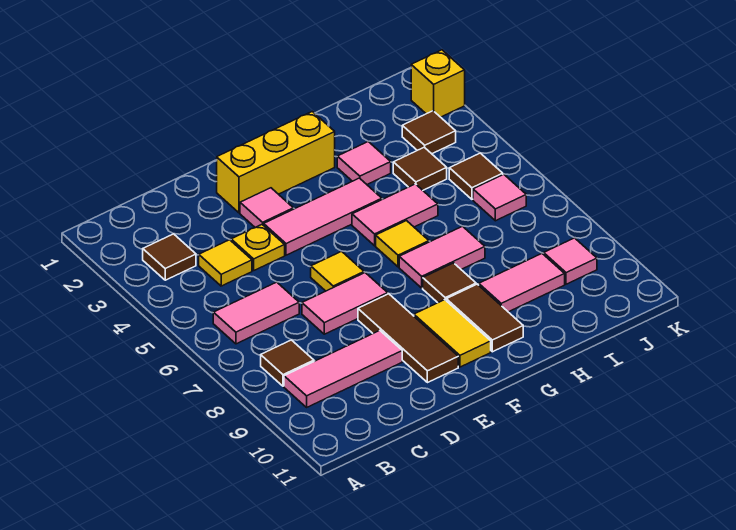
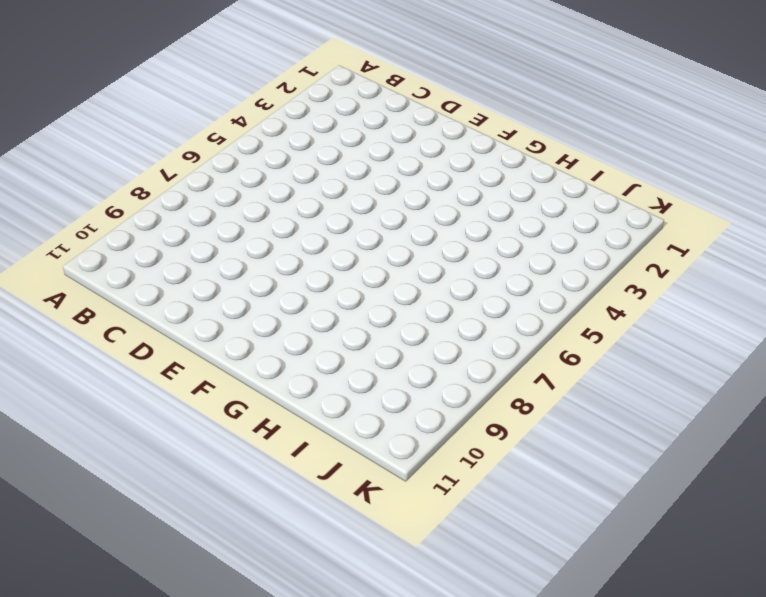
none -> brown 1x1 tile [143,234,196,280]
none -> pink 1x2 tile [213,282,299,344]
none -> brown 1x1 tile [261,340,314,386]

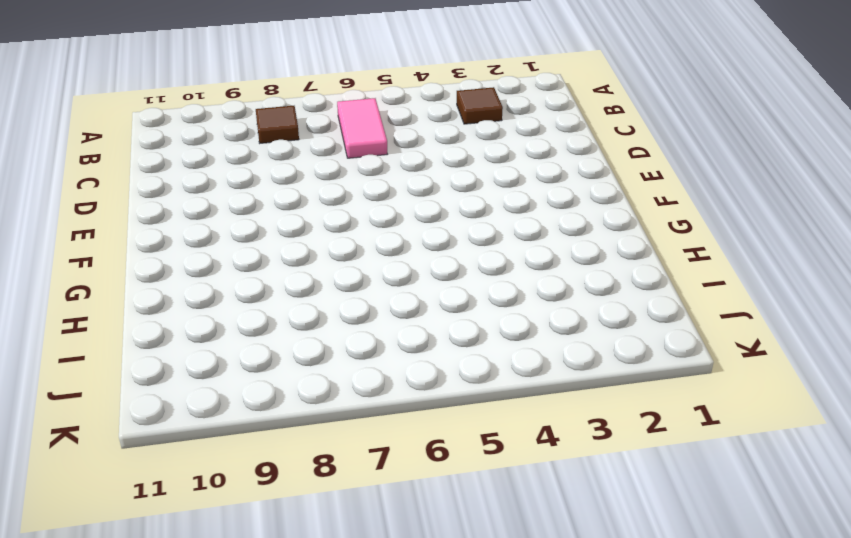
none -> pink 1x3 tile [284,331,402,407]
none -> yellow 1x1 tile [199,240,252,286]
none -> yellow 1x1 plate [231,225,285,270]

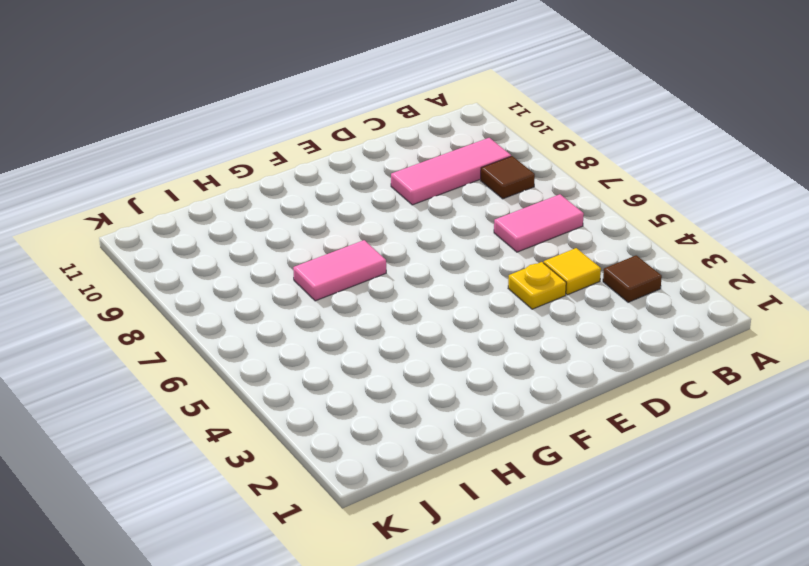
none -> pink 1x2 tile [302,273,388,334]
none -> yellow 1x3 brick [217,112,335,213]
none -> pink 1x1 tile [240,188,293,228]

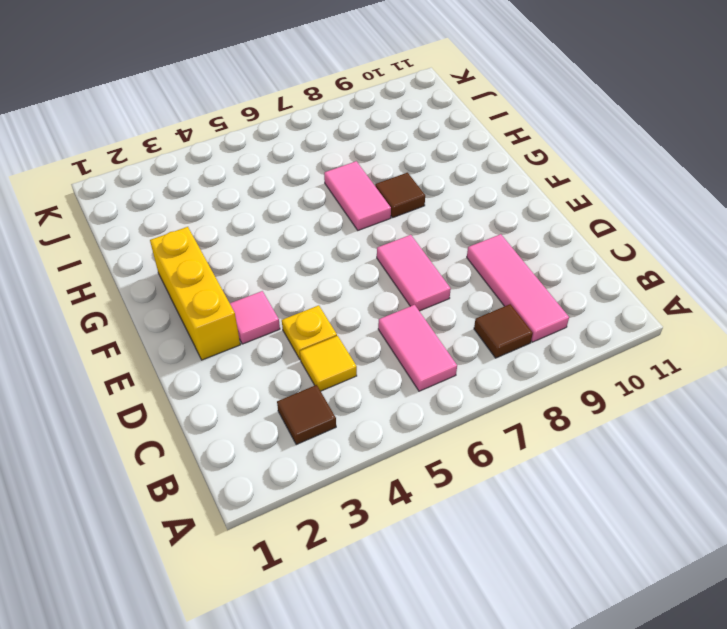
none -> pink 1x3 tile [264,178,382,255]
none -> yellow 1x1 tile [311,251,364,291]
none -> brown 1x3 tile [358,294,458,383]

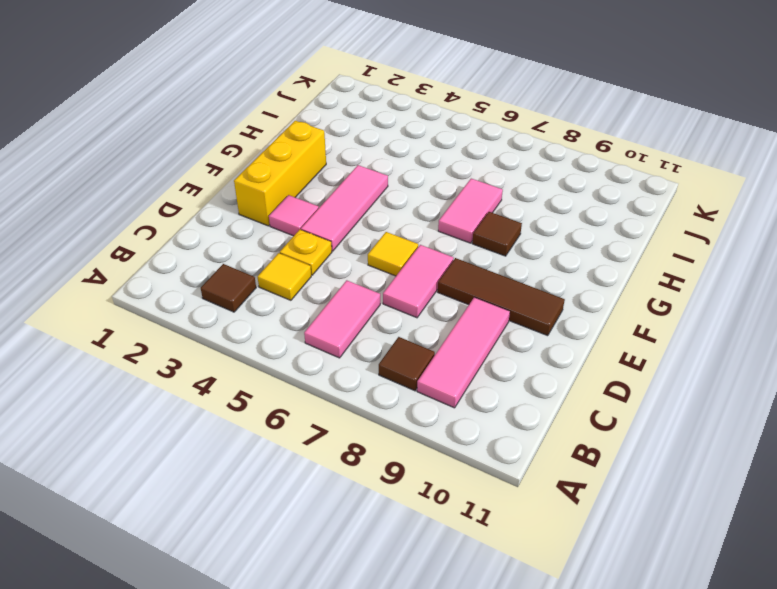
none -> yellow 1x2 tile [414,300,491,367]
none -> pink 1x2 tile [352,184,438,246]
none -> yellow 1x1 tile [376,221,429,267]

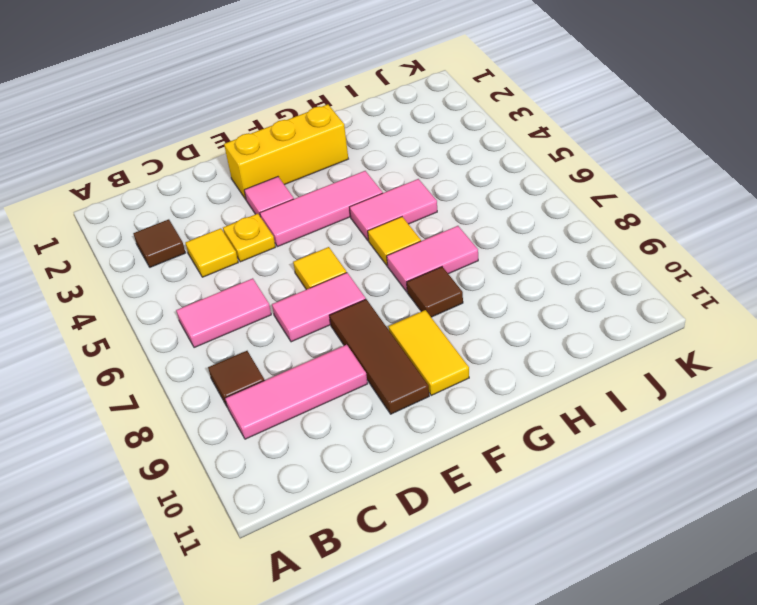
none -> brown 1x2 tile [446,284,523,352]
none -> pink 1x1 tile [337,142,391,184]
none -> pink 1x2 tile [479,254,565,312]

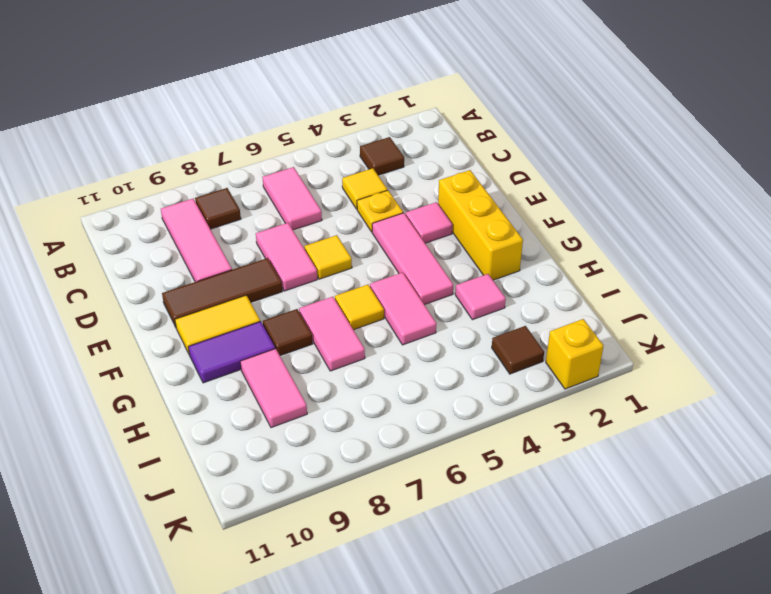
purple 1x2 tile [188,321,275,383] -> brown 1x2 tile [446,284,523,352]
none -> brown 1x1 tile [393,147,447,190]
none -> brown 1x1 tile [449,153,503,199]
none -> pink 1x1 tile [473,174,526,221]

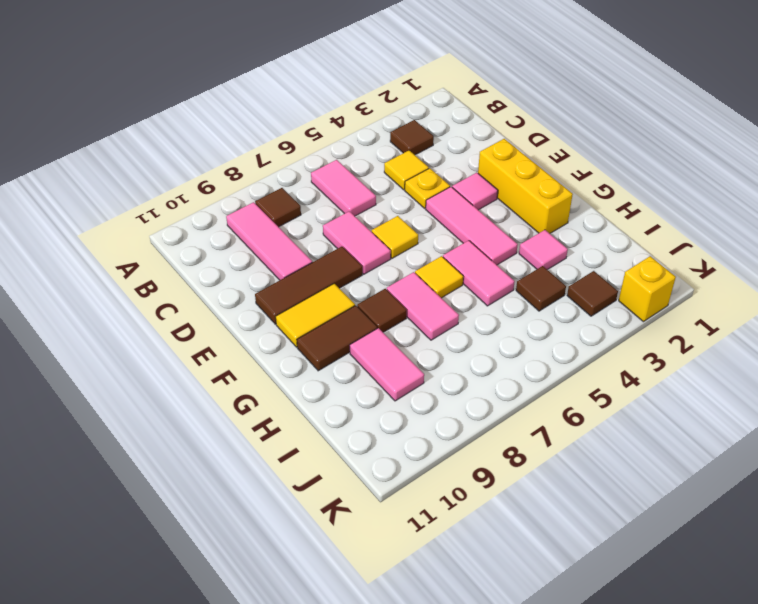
none -> brown 1x1 tile [449,153,503,199]
none -> pink 1x1 tile [473,174,526,221]
none -> pink 1x1 tile [544,238,597,284]

